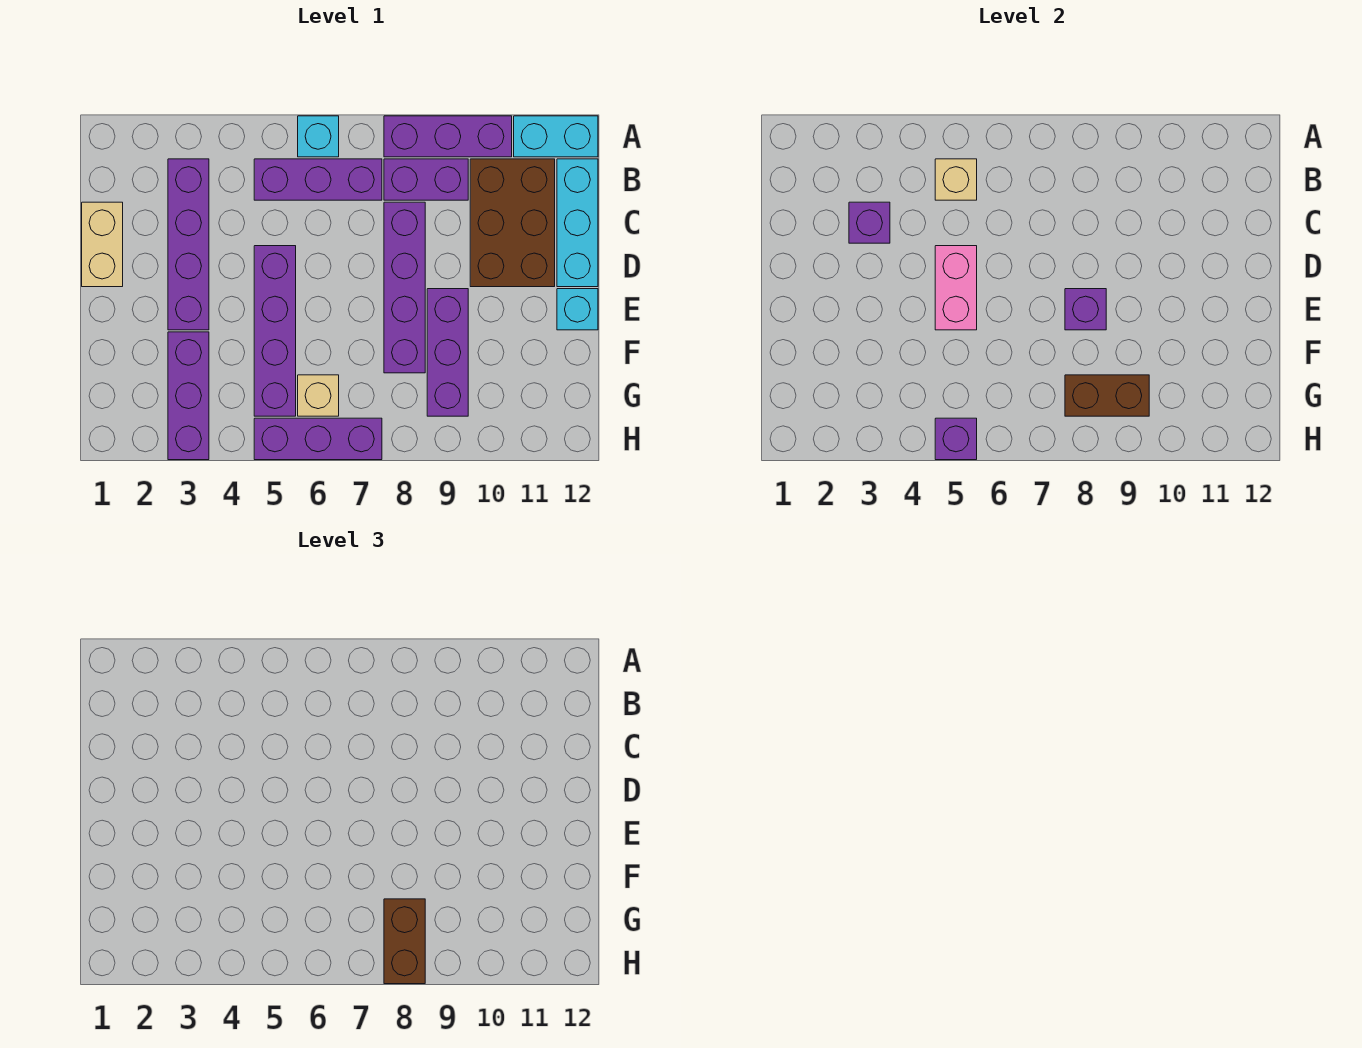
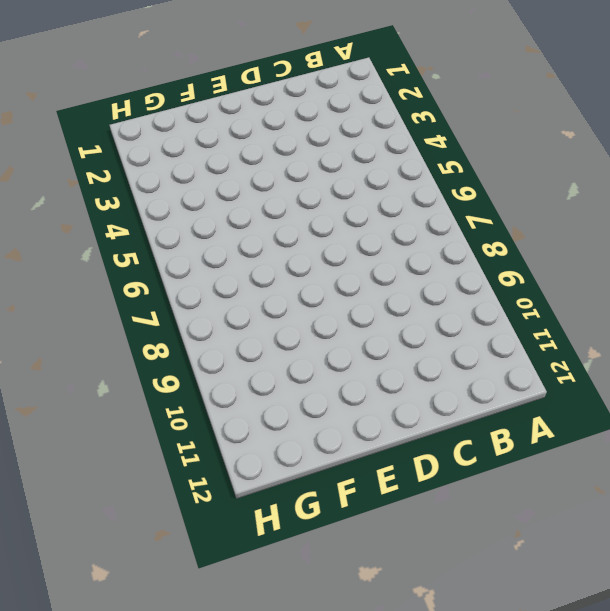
none -> cyan 1x1 brick [298,116,339,157]
none -> purple 1x3 brick [384,116,512,157]
none -> cyan 1x2 brick [514,116,598,157]

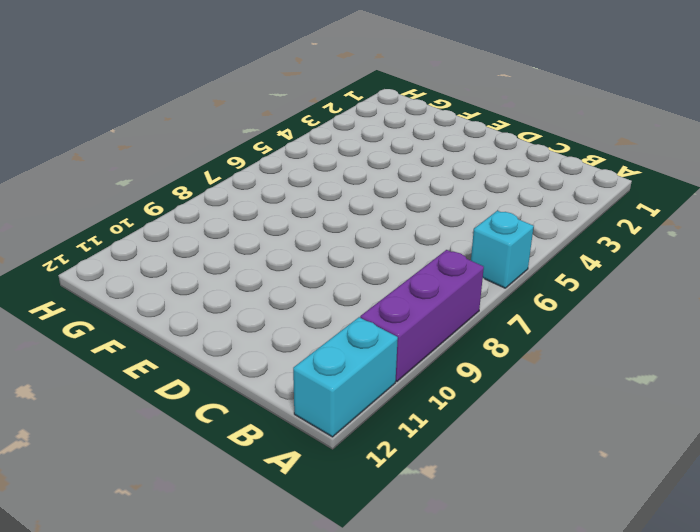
none -> purple 1x4 brick [168,159,209,330]
none -> purple 1x3 brick [254,159,382,200]
none -> purple 1x2 brick [384,159,468,200]

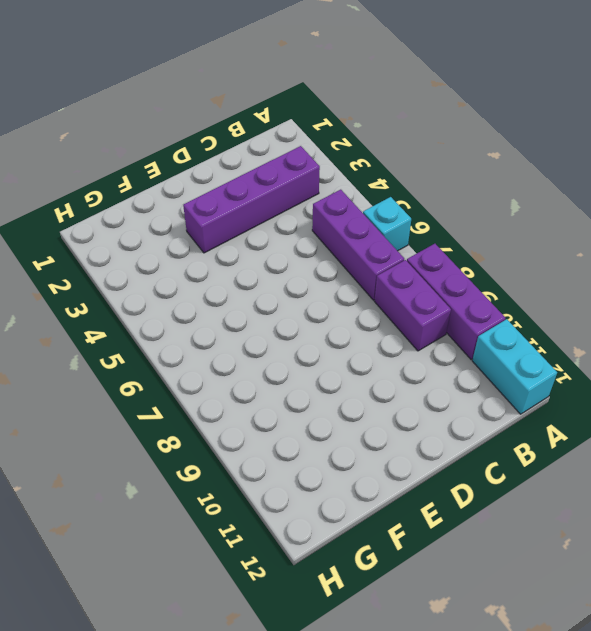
none -> brown 2x3 brick [470,159,555,287]
none -> cyan 1x3 brick [557,159,598,287]
none -> tan 1x2 brick [82,202,123,287]

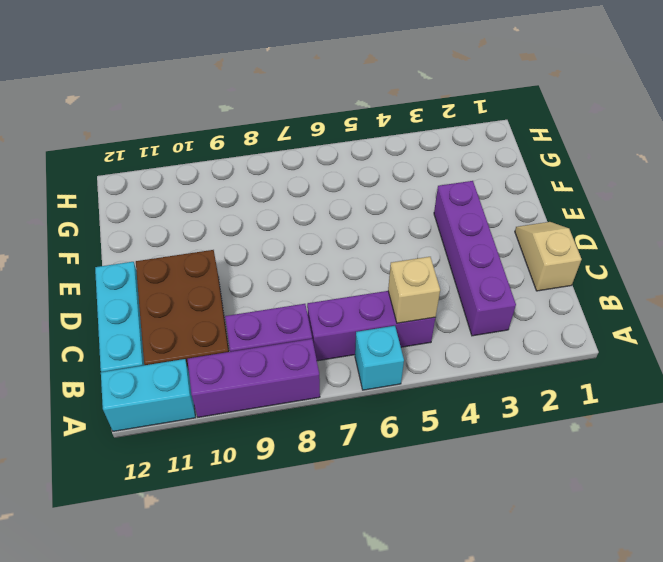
tan 1x2 slope [515,222,581,291] -> tan 1x2 brick [82,202,123,287]
none -> purple 1x4 brick [384,202,425,373]
none -> purple 1x4 brick [254,246,296,416]
none -> purple 1x3 brick [427,289,468,416]

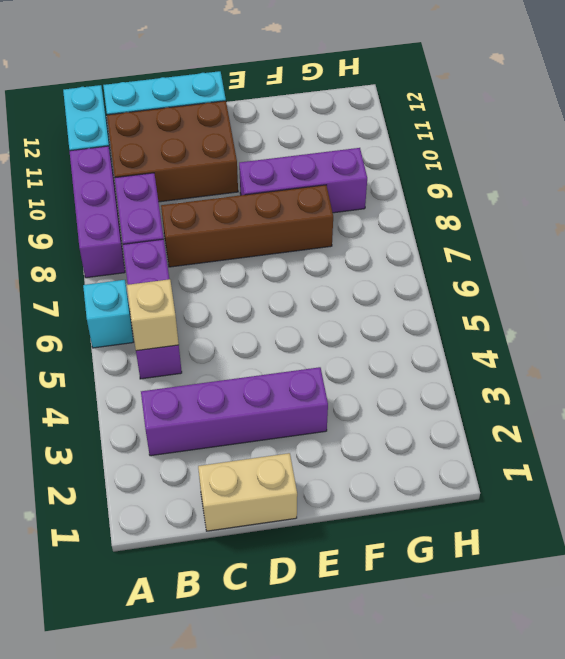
brown 1x4 brick [161,185,333,267] -> purple 1x4 brick [384,202,425,373]
none -> purple 1x4 brick [254,246,296,416]
none -> cyan 1x1 brick [557,289,598,330]
none -> purple 1x3 brick [168,332,209,460]

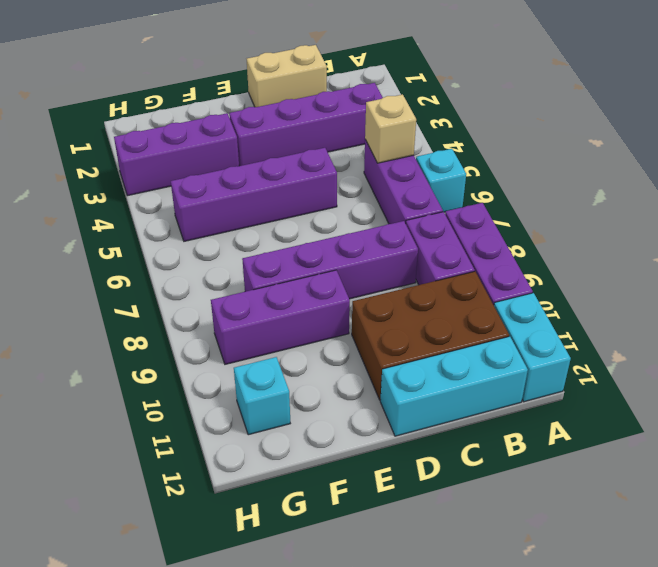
cyan 1x1 brick [234,357,290,435] -> cyan 1x1 brick moved to [557,289,598,330]
none -> tan 1x1 brick [298,375,339,416]
none -> purple 1x3 brick [254,418,382,460]
none -> purple 1x1 brick [849,202,890,243]

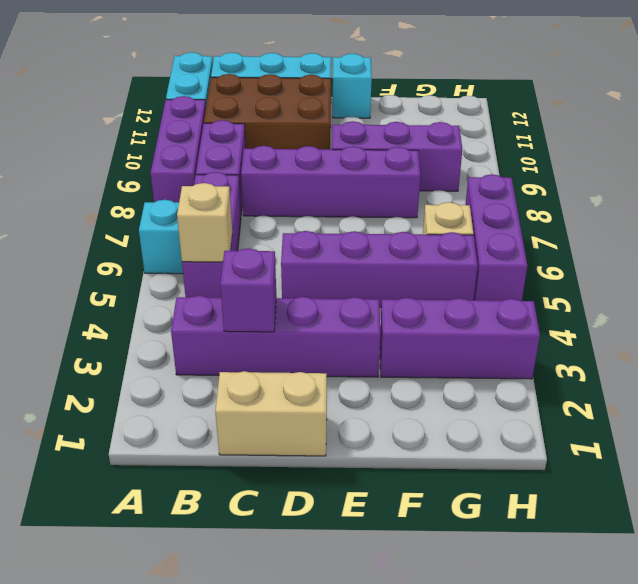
none -> pink 1x2 brick [935,246,977,330]
none -> purple 1x1 brick [1065,289,1106,330]
none -> brown 1x2 brick [1065,375,1149,416]

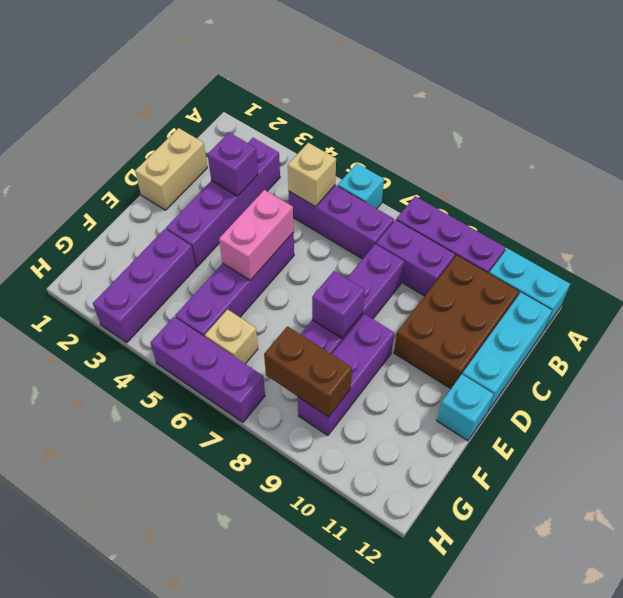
none -> purple 1x1 brick [935,418,977,460]
none -> brown 1x2 brick [384,899,425,984]

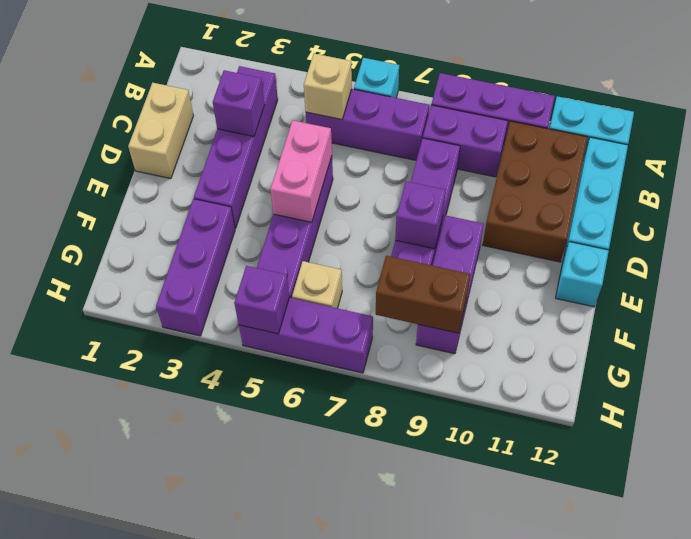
none -> brown 1x2 brick [384,899,425,984]

